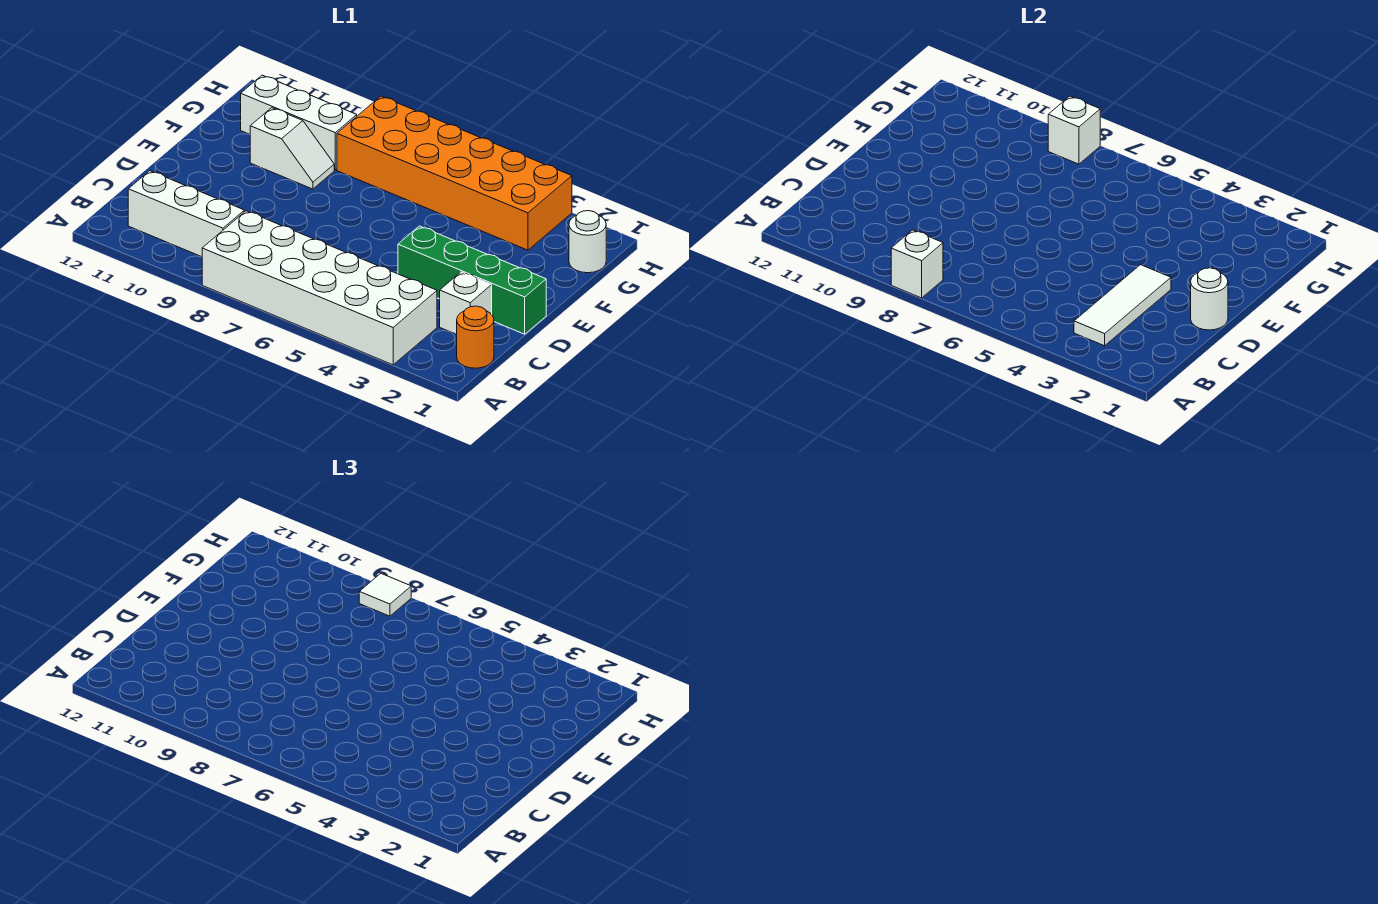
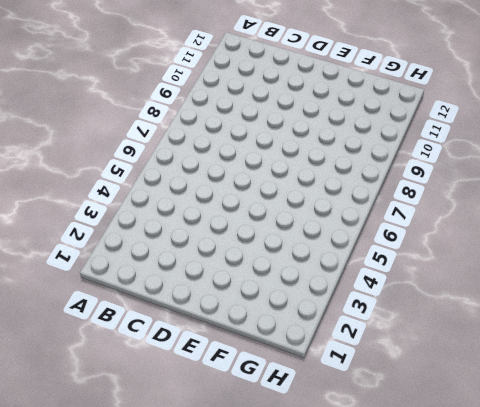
none -> white 2x6 brick [202,211,437,365]
none -> orange 1x1 round brick [457,306,494,368]
none -> white 1x3 brick [128,171,244,257]

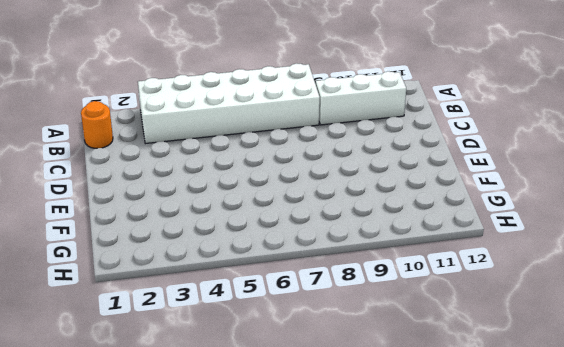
none -> white 1x1 brick [440,272,492,334]
none -> green 1x4 brick [398,226,546,334]
none -> white 1x2 slope [250,108,334,189]

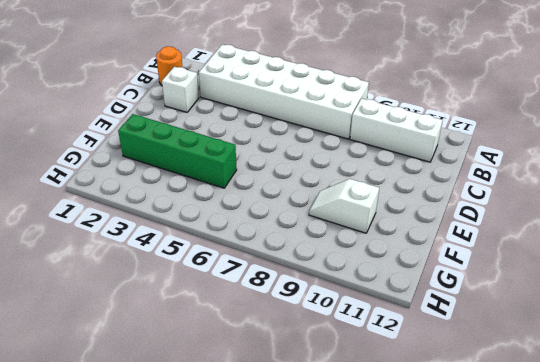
green 1x4 brick [118,114,237,188] -> green 1x4 brick moved to [398,226,546,334]
none -> white 1x1 round brick [569,211,606,273]
none -> orange 2x6 brick [337,96,572,250]
none -> white 1x3 brick [241,75,357,170]

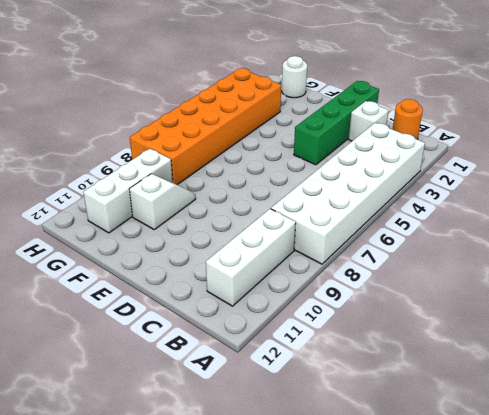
none -> white 1x1 brick [891,230,943,298]
none -> white 1x3 tile [1074,265,1171,346]
none -> white 1x1 round brick [1191,268,1228,330]

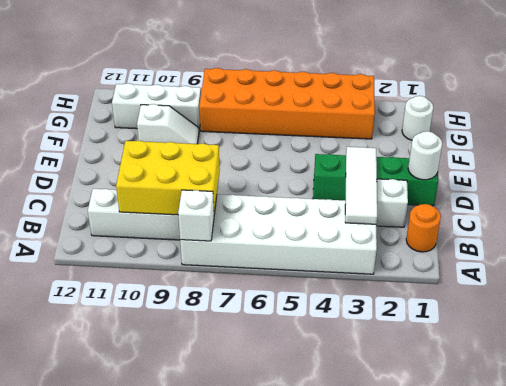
yellow 2x3 brick [116,141,220,215] -> none
none -> white 1x1 brick [1048,96,1100,164]
none -> white 1x1 tile [359,574,411,616]

